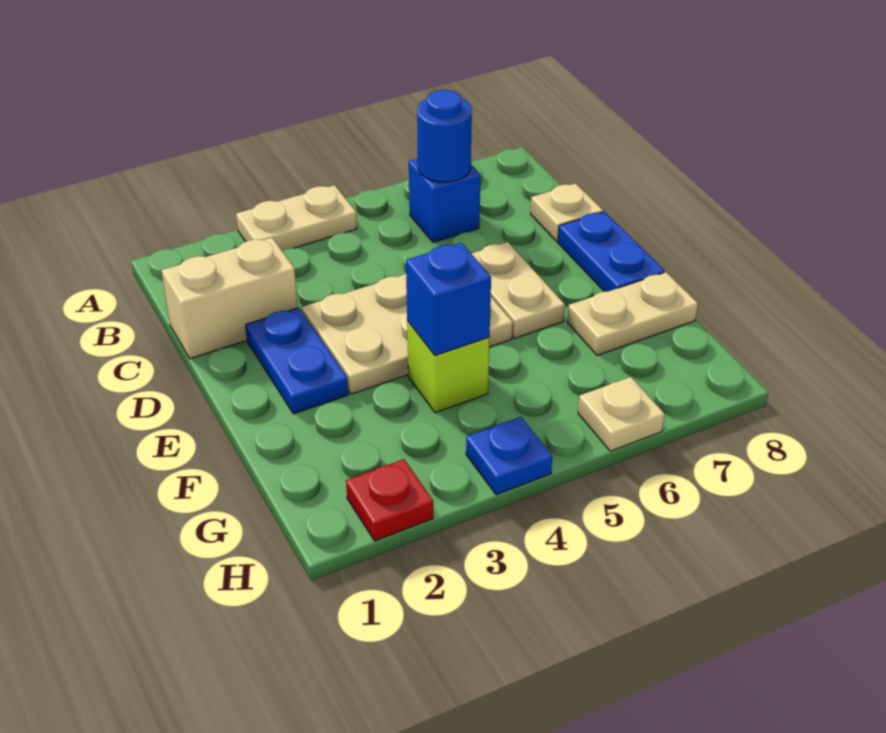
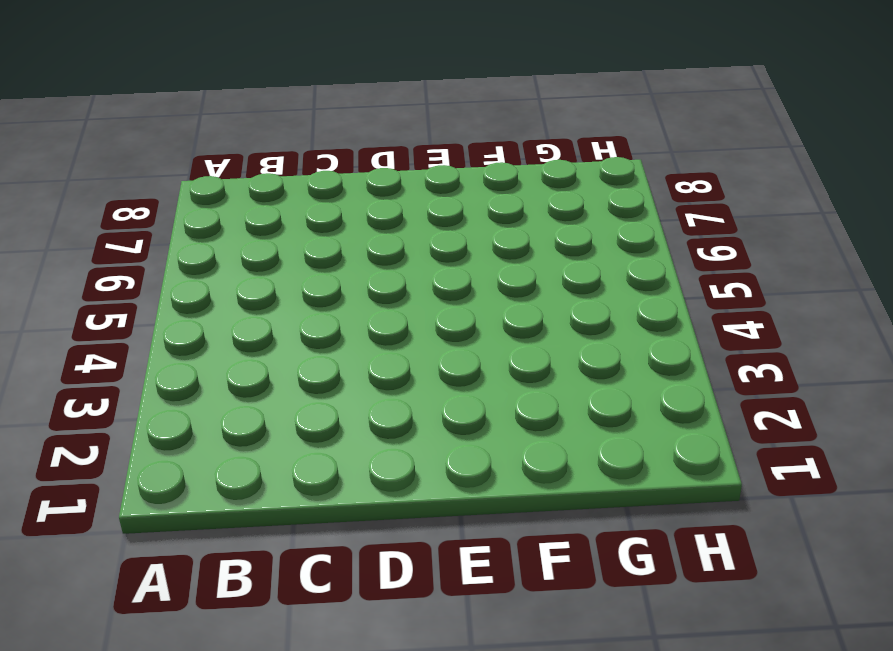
none -> tan 1x2 plate [236,185,357,251]
none -> blue 1x1 brick [409,159,480,242]
none -> tan 1x2 brick [162,238,298,359]

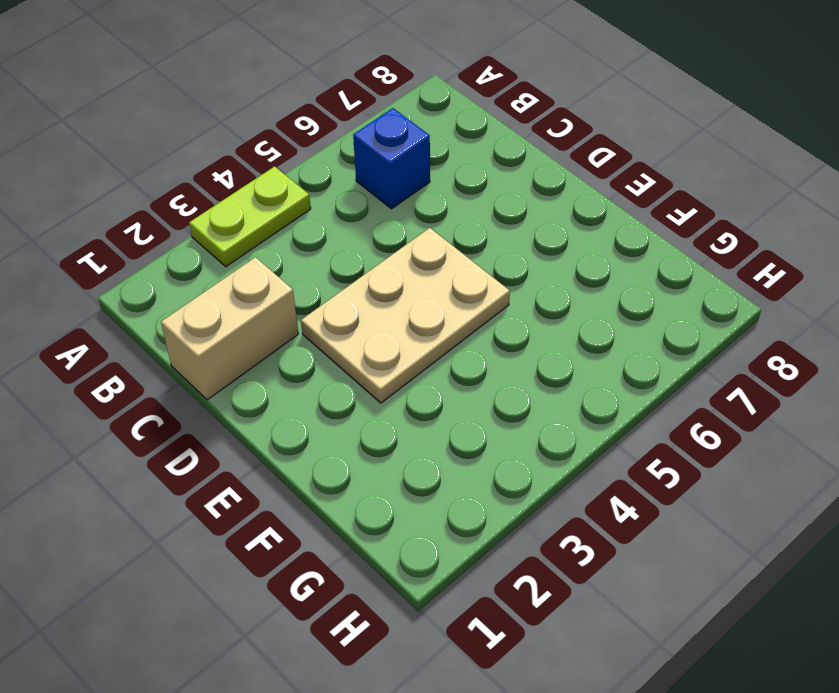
lime 1x2 plate [189,166,311,267] -> tan 1x2 plate [236,185,357,251]
none -> tan 1x1 plate [531,184,603,241]
none -> blue 1x2 plate [246,308,348,414]
none -> tan 1x2 plate [471,242,565,338]

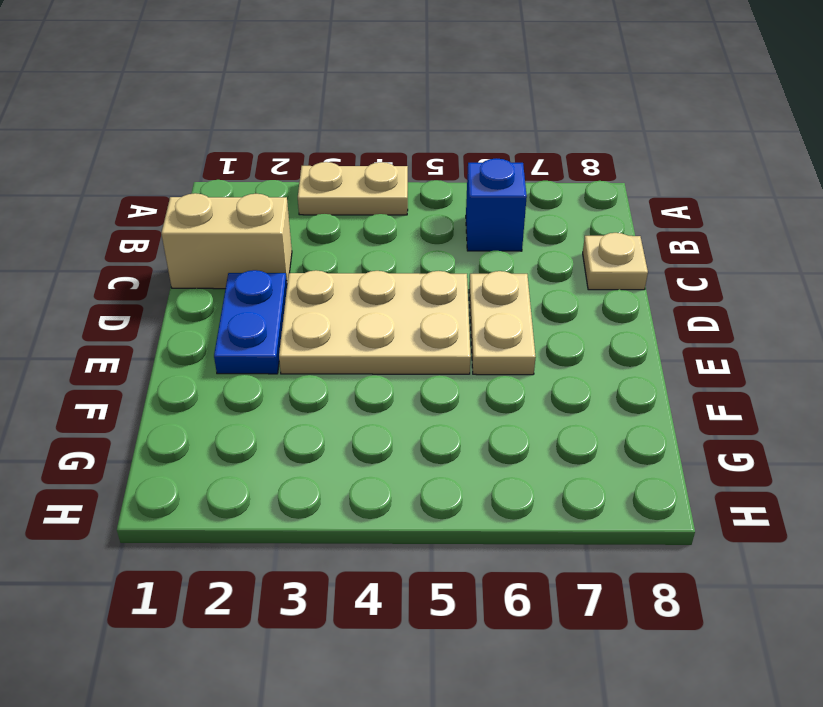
none -> blue 1x2 plate [558,212,665,292]
none -> lime 1x1 brick [407,321,489,413]
none -> tan 1x2 plate [567,272,698,355]

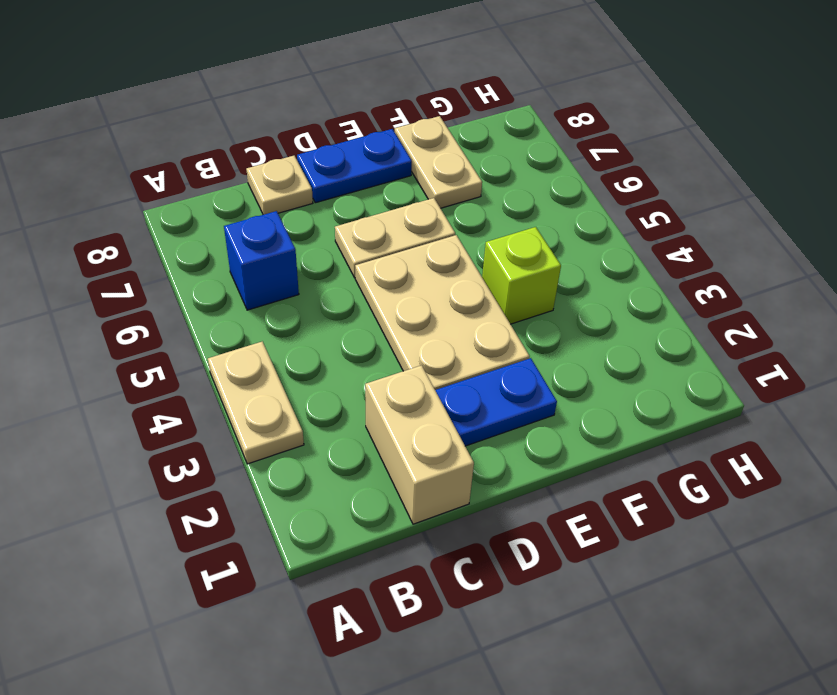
none -> red 1x1 plate [346,459,433,541]
none -> blue 1x1 plate [466,417,552,495]
none -> tan 1x1 plate [578,377,665,451]

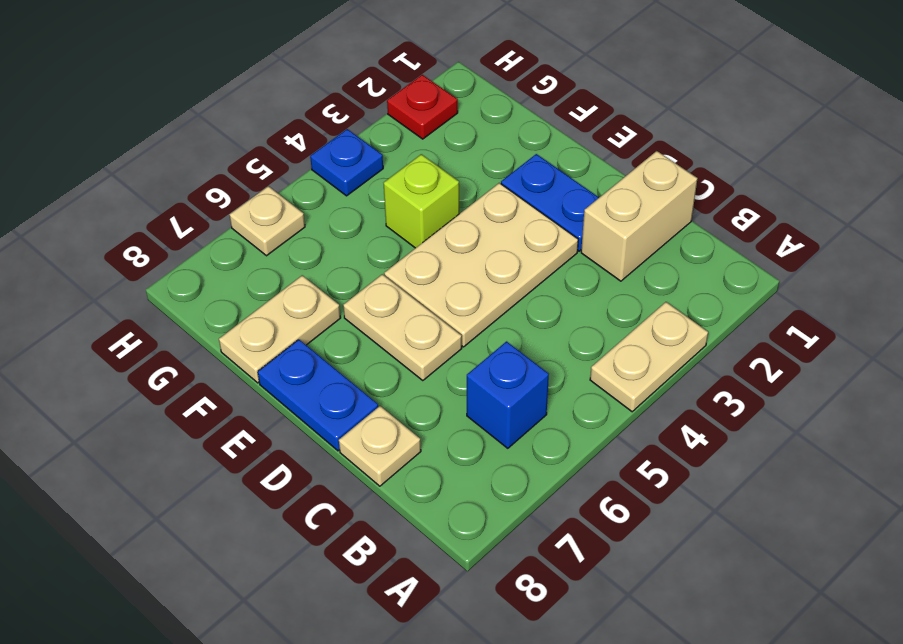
none -> blue 1x1 round brick [417,90,472,182]
none -> blue 1x1 brick [406,243,491,355]

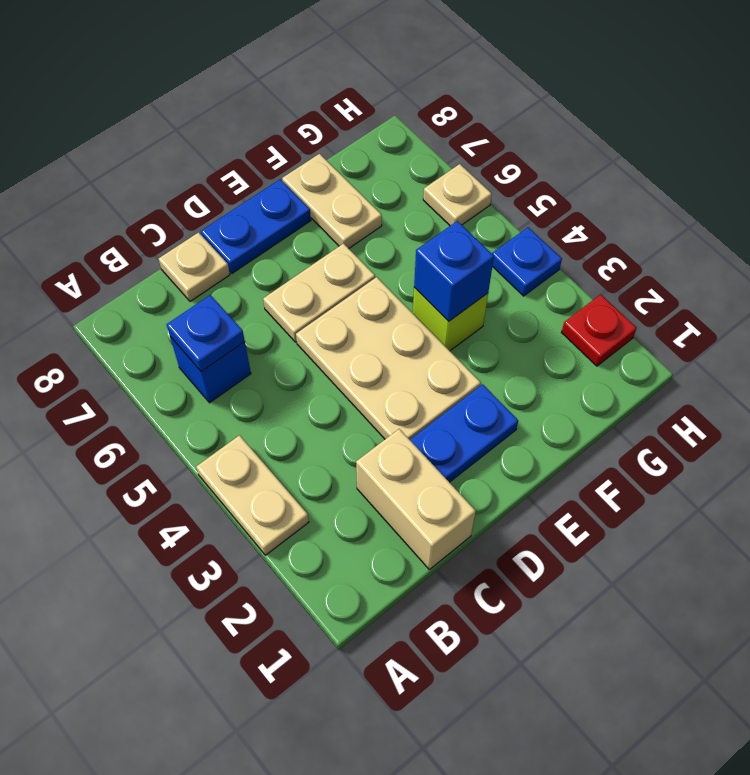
blue 1x1 plate [166,295,245,372] -> blue 1x1 round brick [417,90,472,182]

